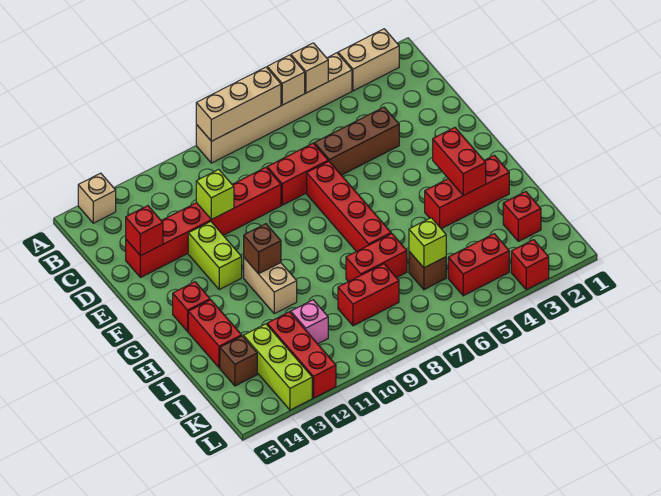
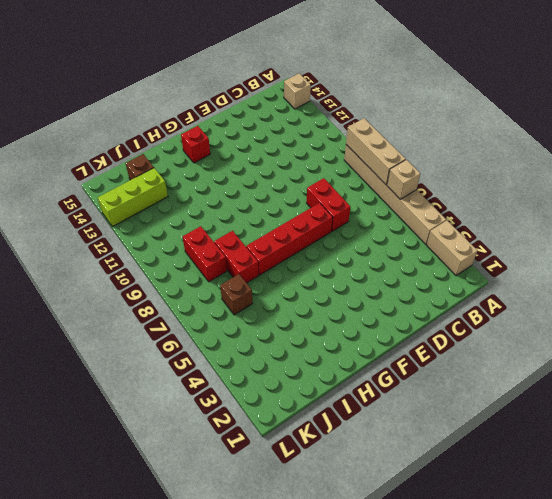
none -> brown 1x3 brick [314,107,399,175]
none -> red 1x6 brick [126,167,281,278]
none -> lime 1x2 brick [188,222,242,289]
none -> tan 1x2 brick [244,258,297,314]

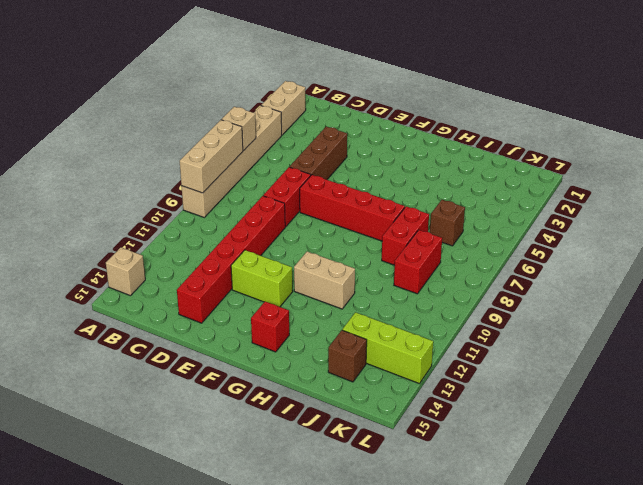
none -> red 1x3 brick [425,155,509,229]
none -> red 1x2 brick [188,300,242,368]
none -> red 1x1 brick [503,192,541,241]
none -> pink 1x1 brick [291,300,328,344]

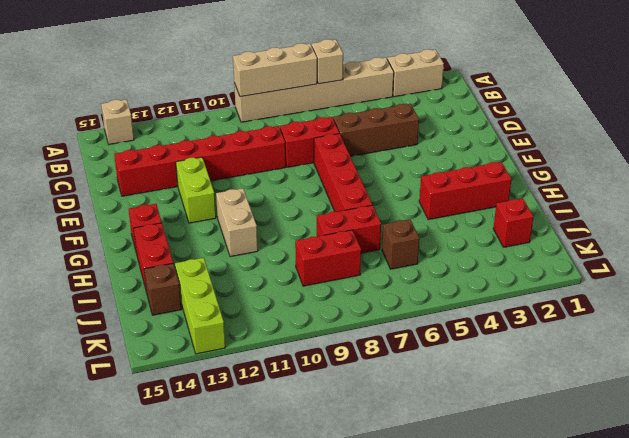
none -> pink 1x1 brick [291,300,328,344]
none -> red 1x3 brick [267,312,336,398]
none -> red 1x2 brick [448,234,509,296]
none -> red 1x1 brick [511,240,549,290]

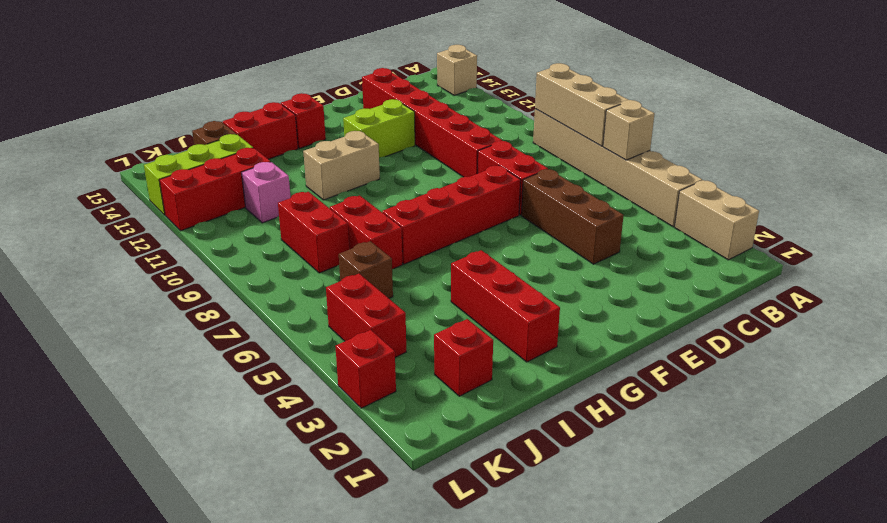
none -> tan 1x1 brick [291,43,328,93]
none -> lime 1x1 brick [196,169,234,220]
none -> red 1x1 brick [126,206,163,256]
none -> red 1x2 brick [433,127,486,196]

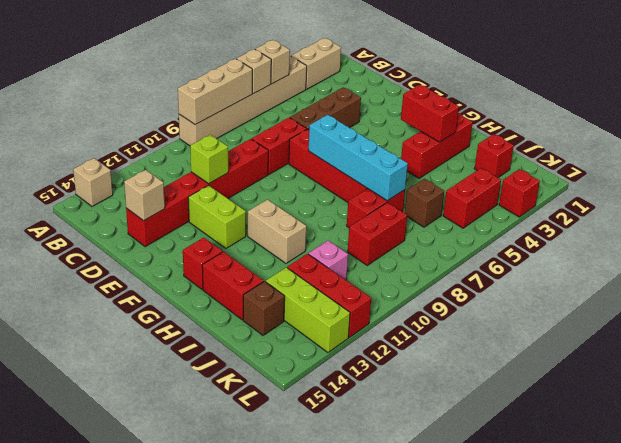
tan 1x1 brick [124,170,165,221] -> red 1x1 brick [126,206,163,256]
cyan 1x4 brick [308,115,408,201] -> none
none -> brown 1x1 brick [244,224,281,274]
none -> lime 1x1 brick [409,218,446,268]

